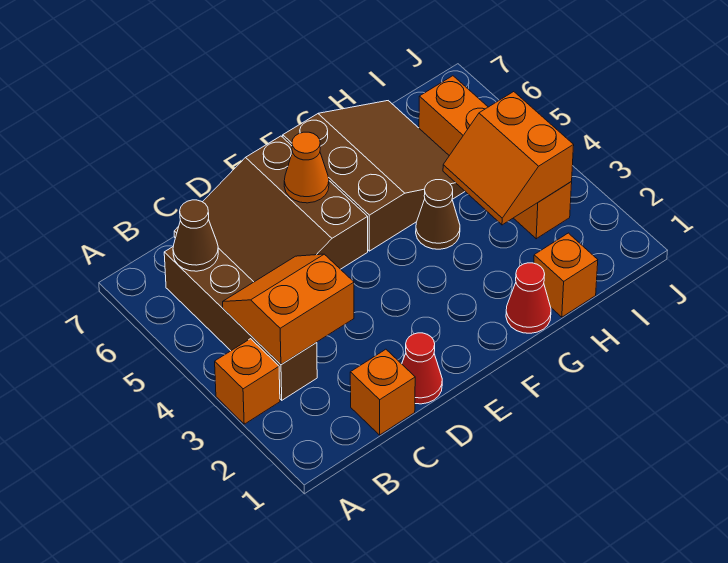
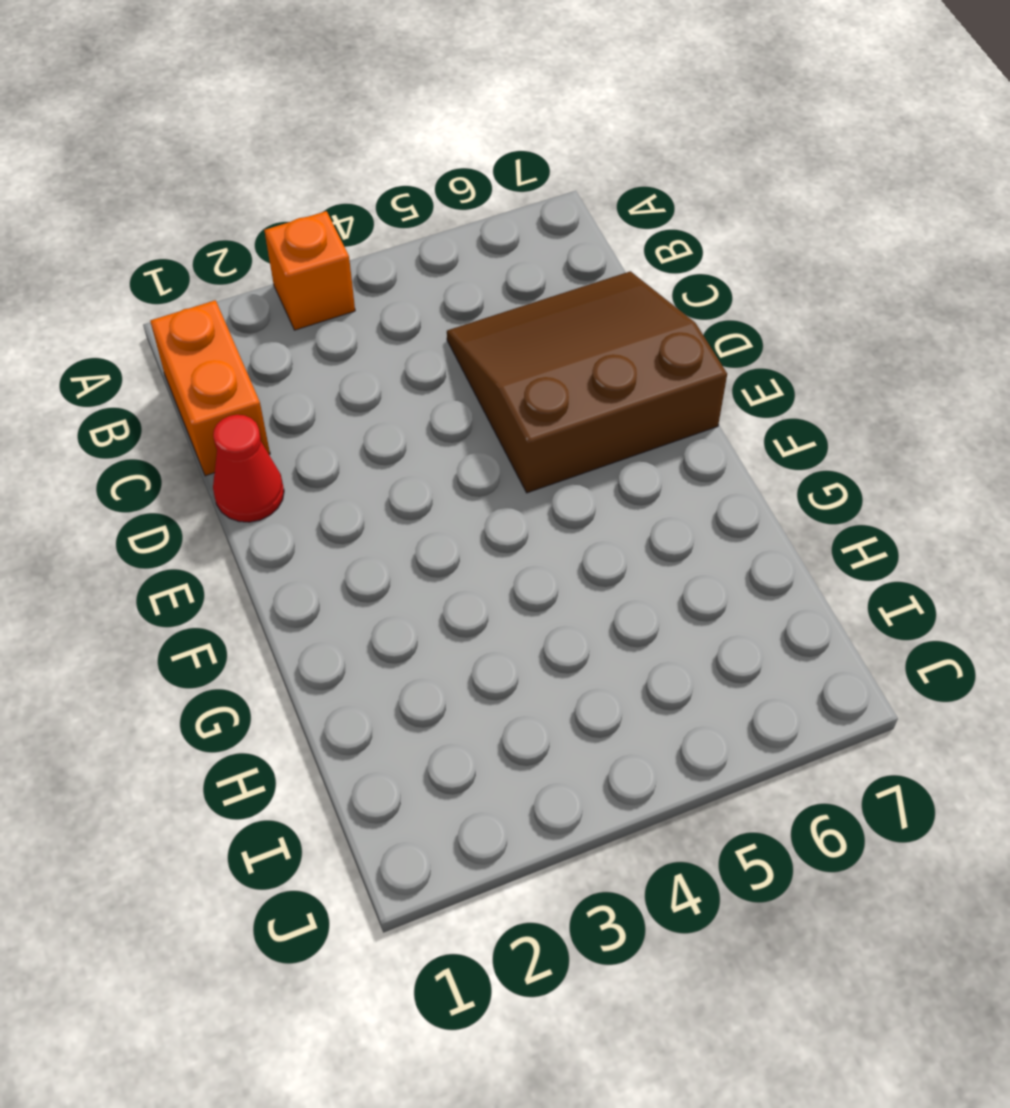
orange 1x2 brick [150,300,270,476] -> orange 1x1 brick [350,349,415,435]
none -> brown 1x4 brick [164,247,317,400]
none -> brown 3x3 slope [283,101,465,251]
none -> red 1x1 cone [506,263,551,333]

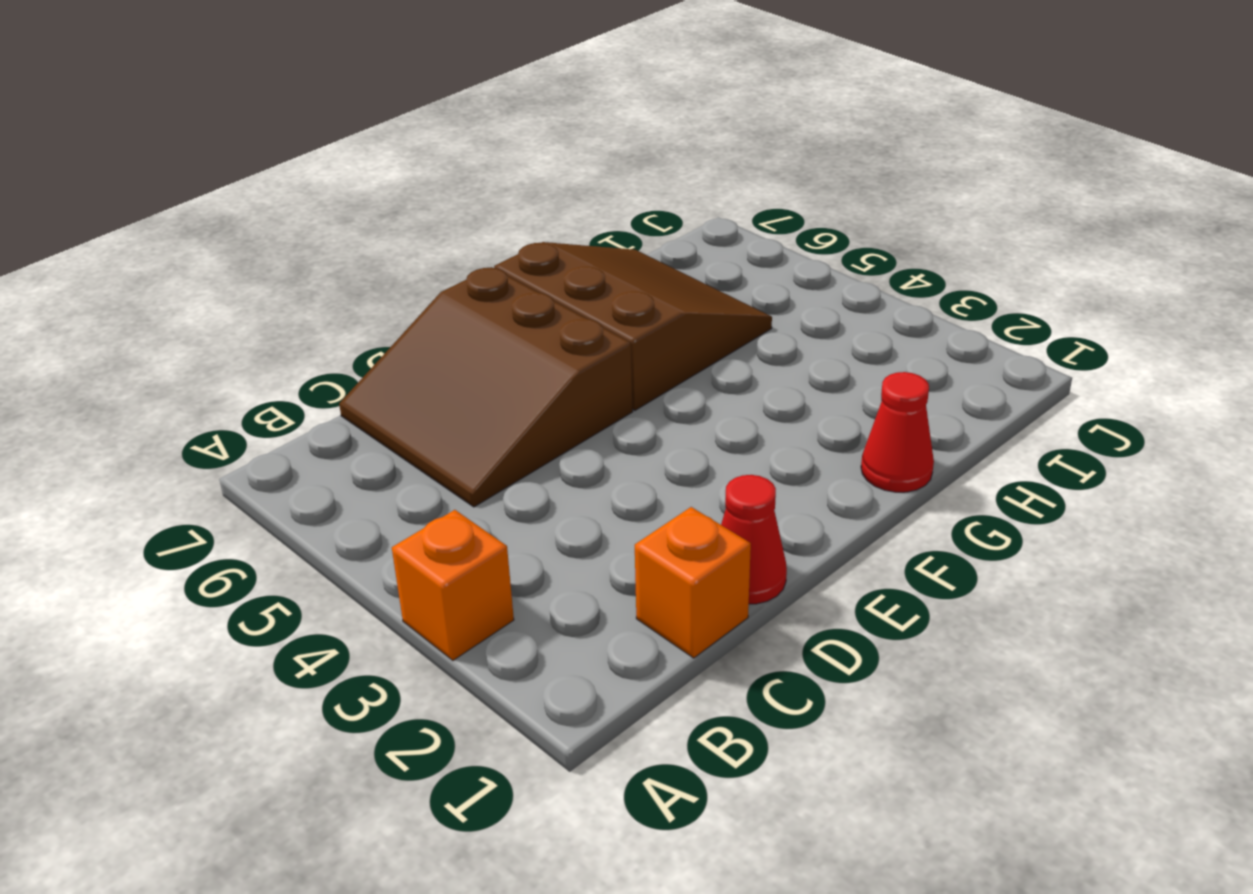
none -> brown 1x4 brick [164,247,317,400]
none -> brown 1x1 cone [416,180,460,249]
none -> orange 1x1 brick [534,233,598,317]

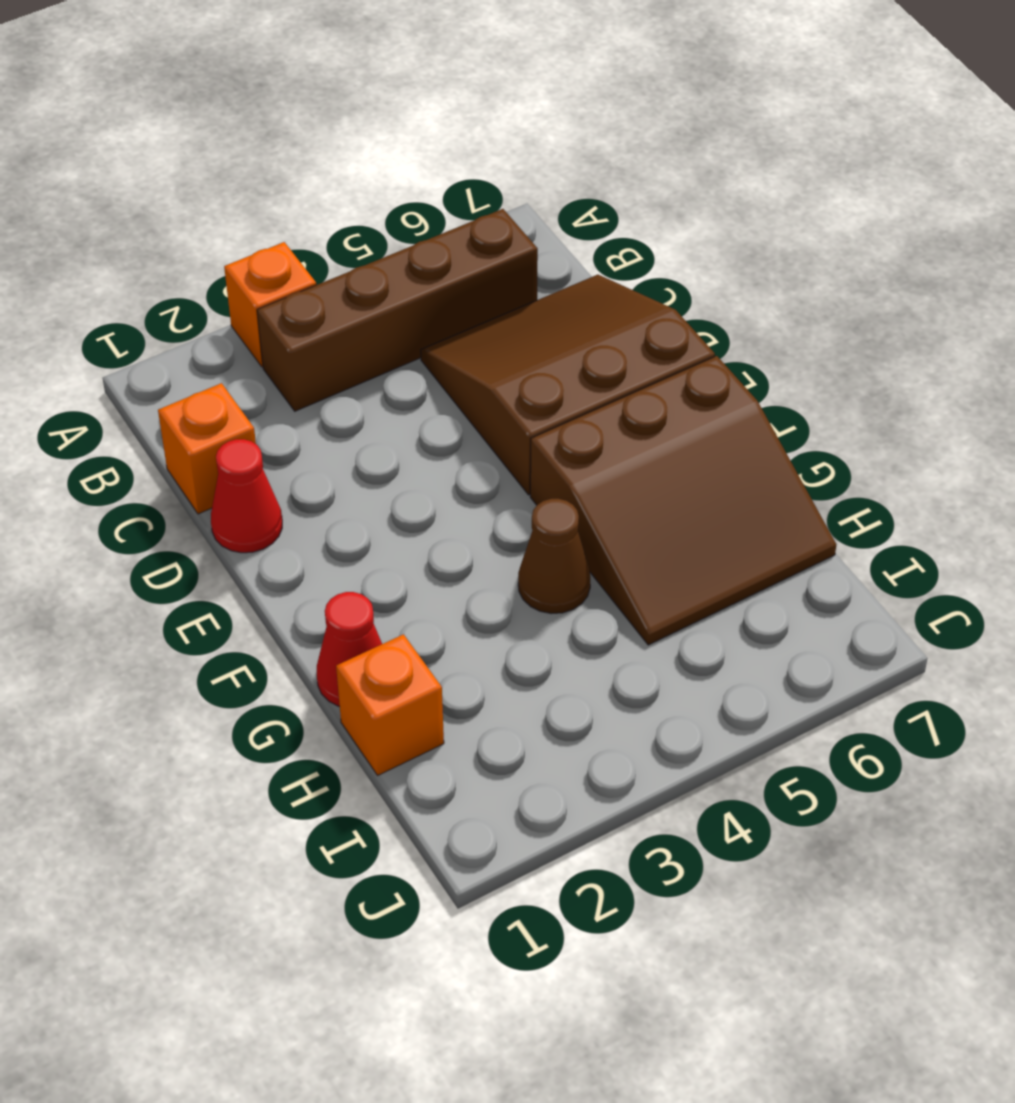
none -> orange 1x4 brick [419,76,572,239]
none -> orange 2x2 slope [223,254,354,365]
none -> brown 1x1 cone [173,200,218,271]

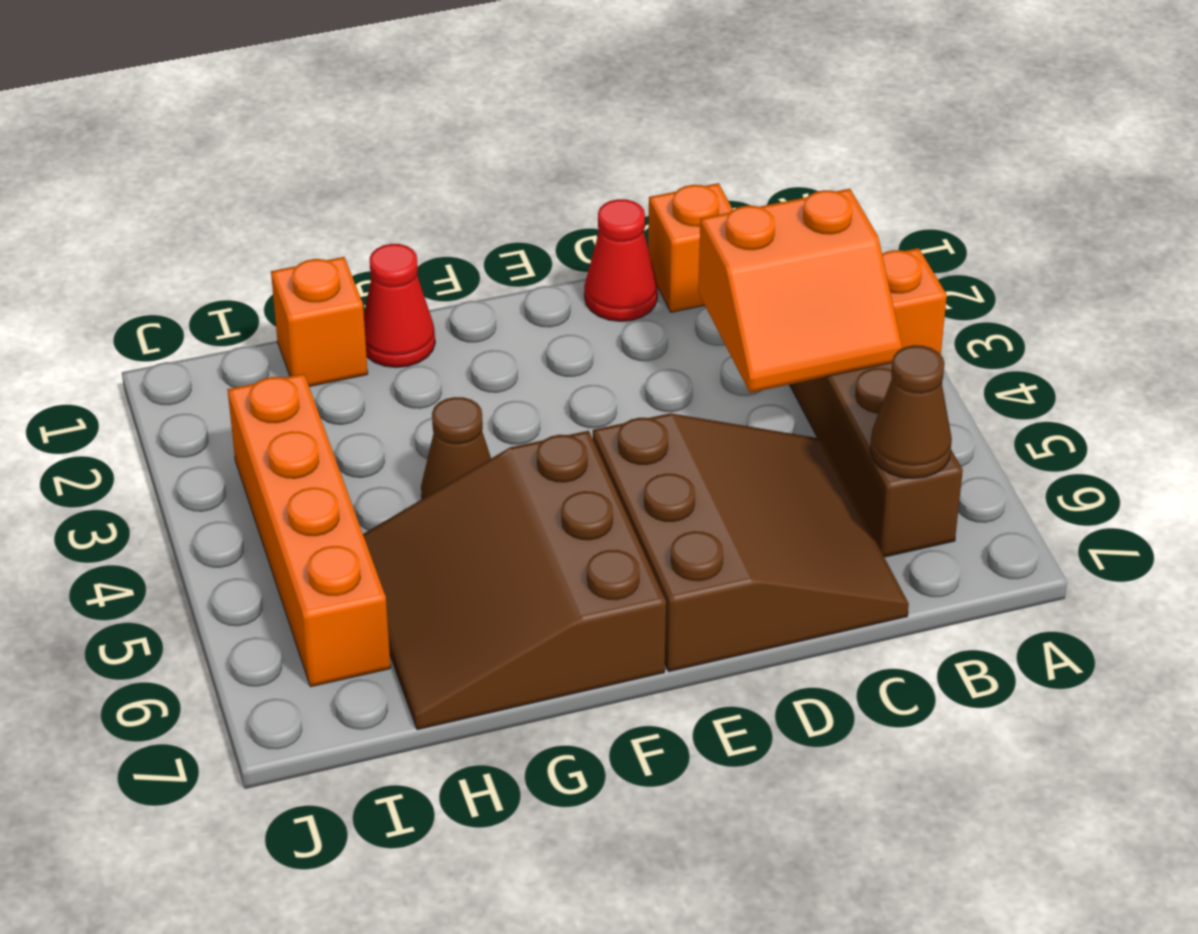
none -> orange 1x1 cone [284,132,329,203]
none -> orange 2x2 slope [443,92,574,225]

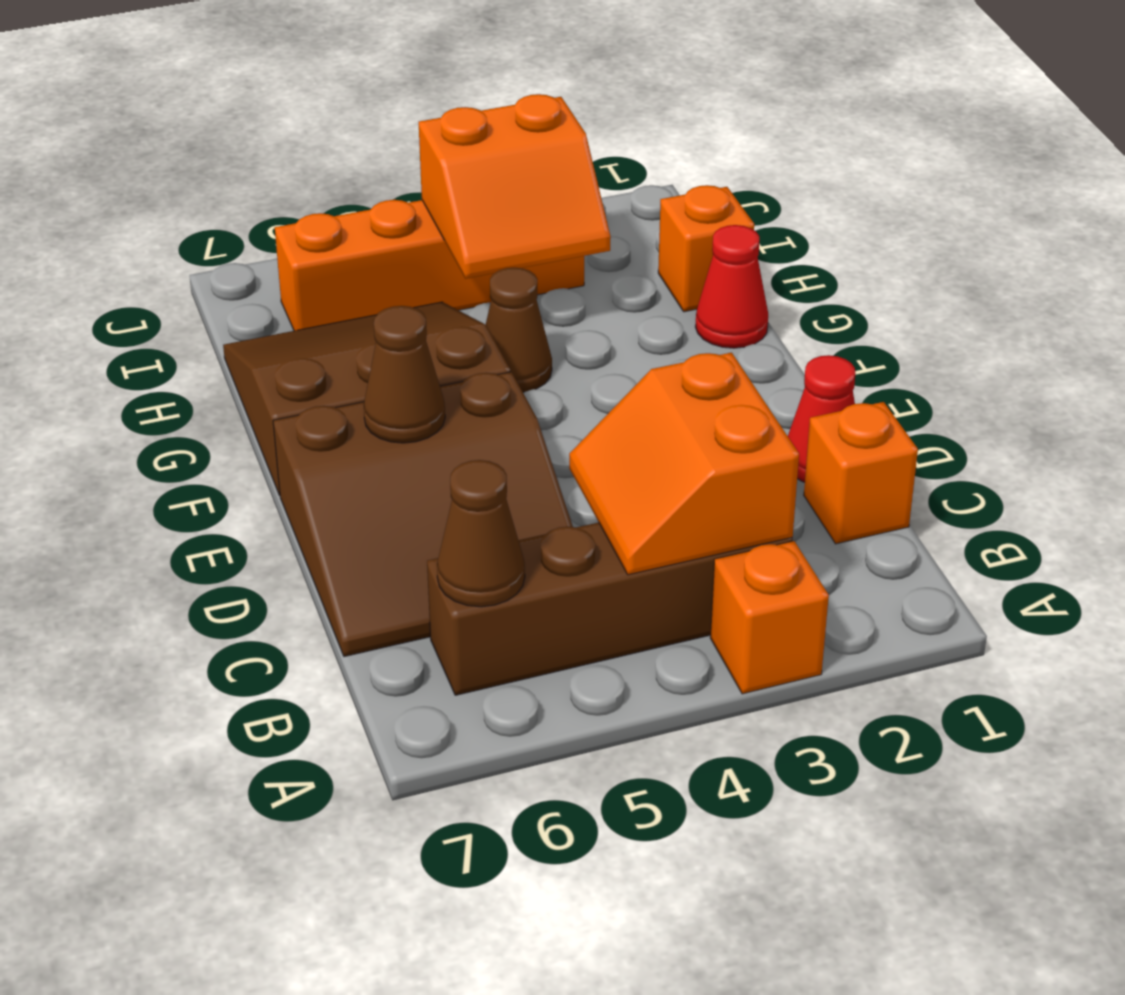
brown 1x1 cone [364,306,445,443] -> orange 1x1 cone [284,132,329,203]

